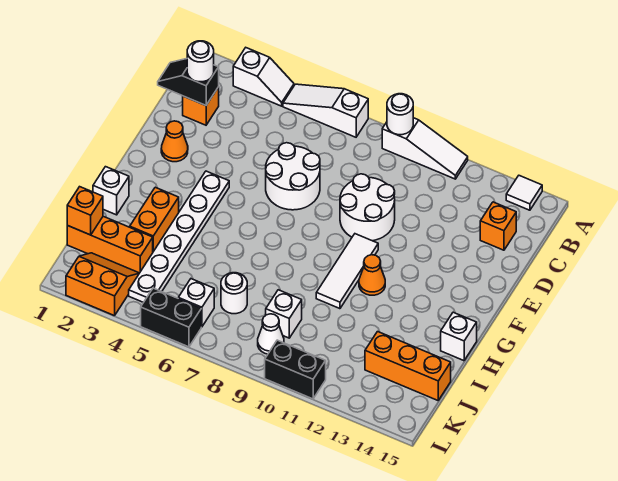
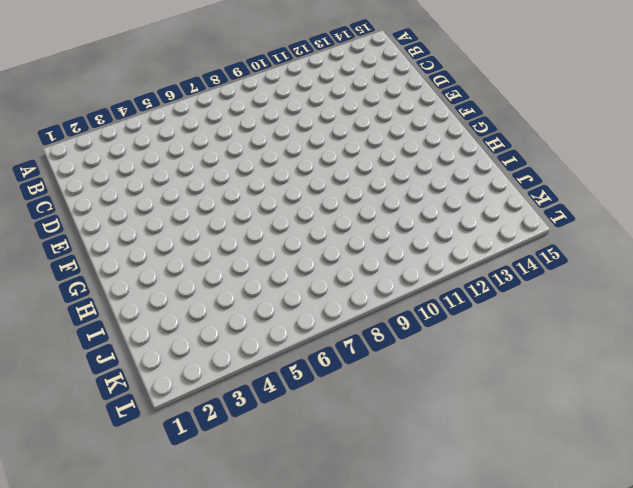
none -> white 1x2 slope [233,48,294,106]
none -> white 1x3 slope [283,84,368,137]
none -> white 1x3 slope [382,118,468,179]

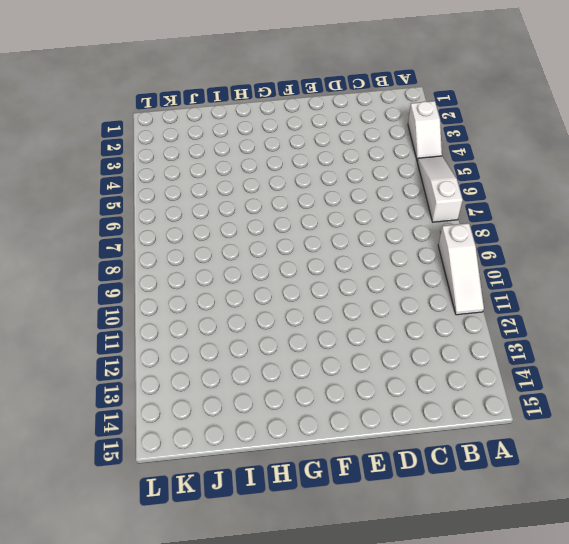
none -> white 1x1 tile [506,176,542,210]
none -> orange 1x1 brick [183,87,219,125]
none -> orange 1x1 brick [480,202,516,250]

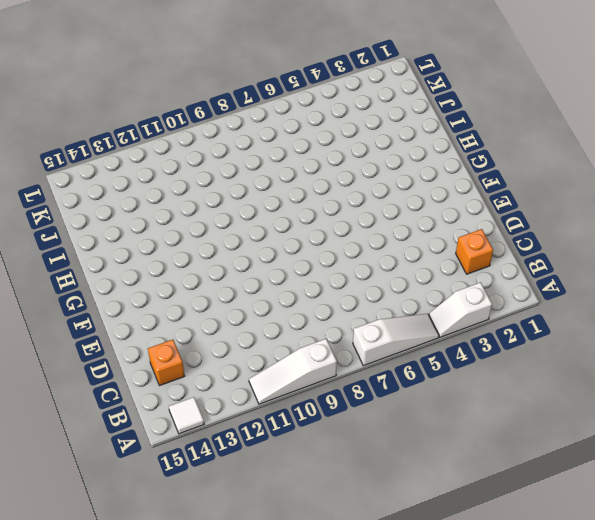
none -> white 2x2 round brick [266,143,320,210]
none -> white 2x2 round brick [340,174,395,241]
none -> orange 1x1 cone [161,121,188,162]

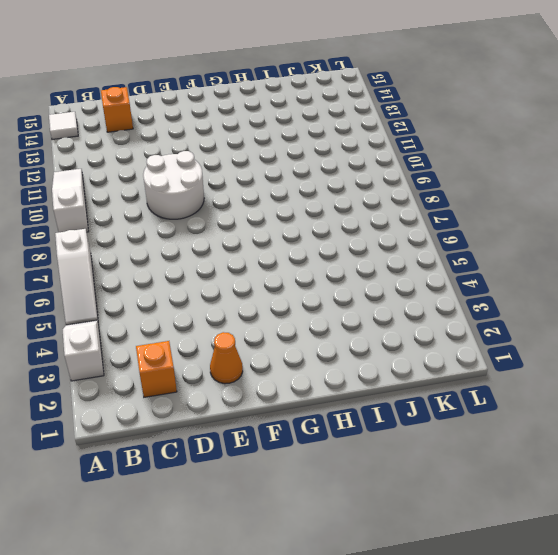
none -> white 2x2 round brick [266,143,320,210]
none -> white 1x6 plate [129,171,229,302]
none -> white 1x3 tile [316,234,378,309]

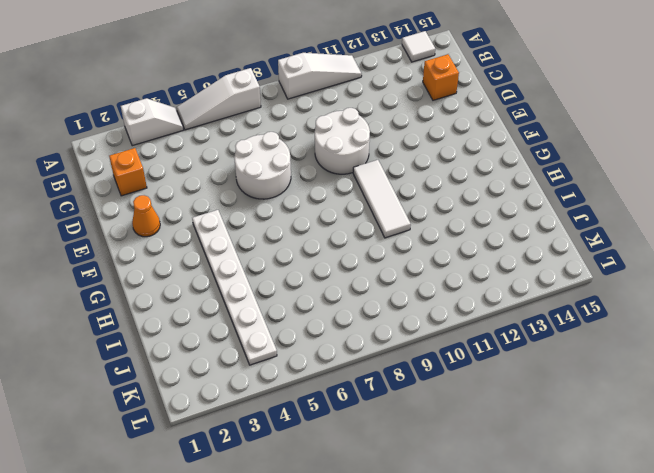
none -> orange 1x1 cone [359,255,385,295]
none -> white 1x1 brick [93,167,129,215]
none -> orange 1x2 brick [130,187,179,251]

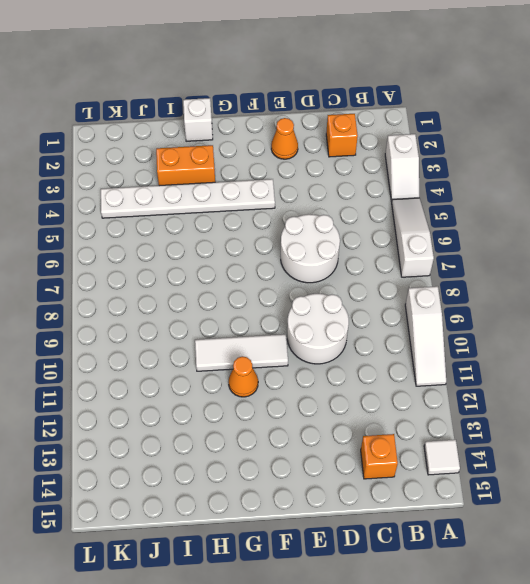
none -> white 1x1 brick [441,312,477,361]
none -> orange 1x3 brick [67,216,153,273]
none -> white 1x1 round brick [221,273,247,314]

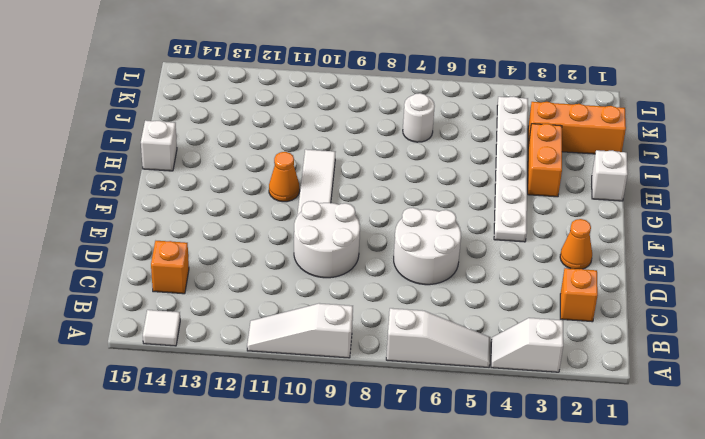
none -> white 1x1 brick [266,290,302,338]
none -> orange 1x3 brick [365,332,451,400]
none -> orange 2x2 slope [66,253,139,316]

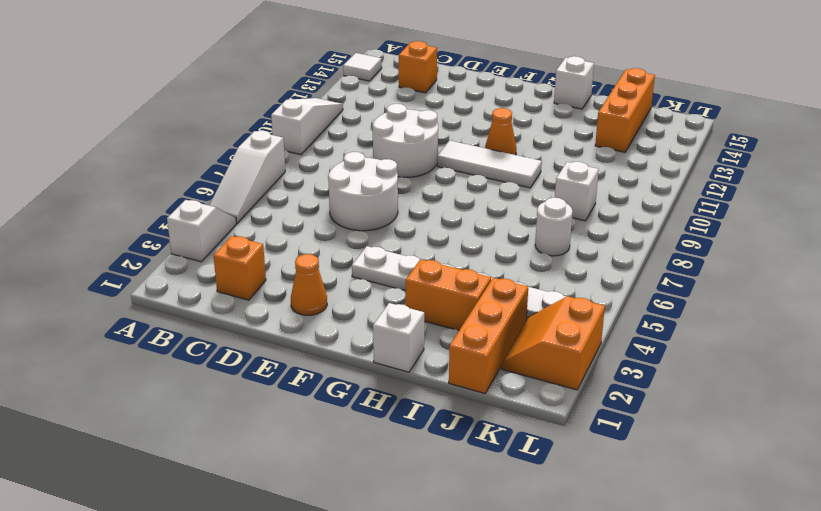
none -> white 1x1 brick [178,279,214,327]
none -> white 1x1 cone [258,314,284,354]
none -> black 1x2 brick [141,288,201,347]

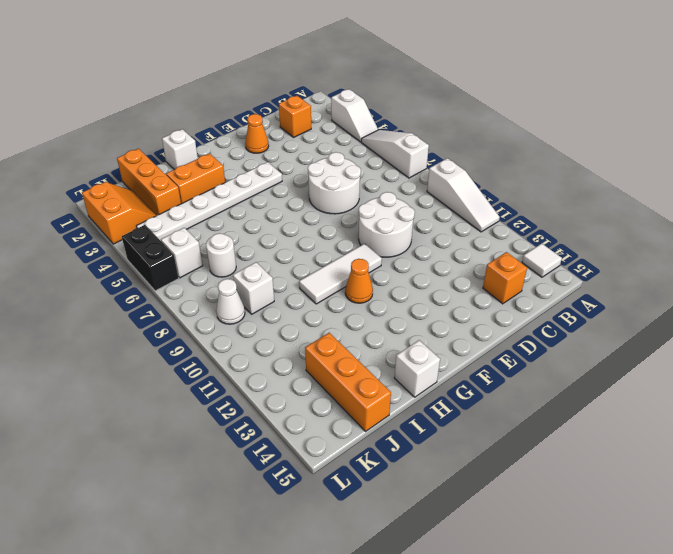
none -> black 1x2 brick [265,340,326,399]
none -> white 1x1 round brick [387,94,413,135]
none -> black 1x2 slope [158,59,219,105]

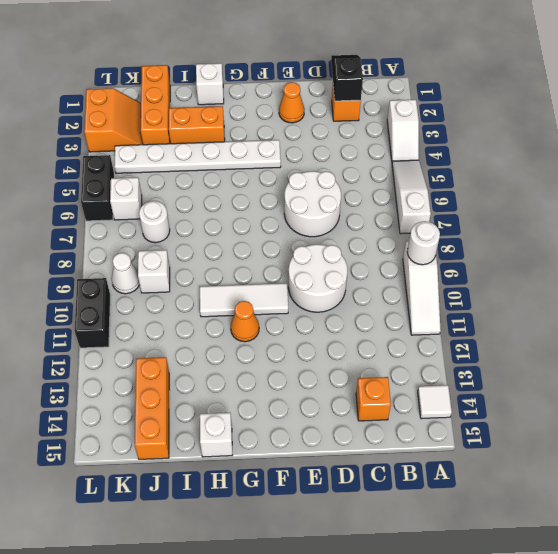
none -> orange 1x1 brick [67,187,103,235]
none -> white 1x1 round brick [187,41,214,82]

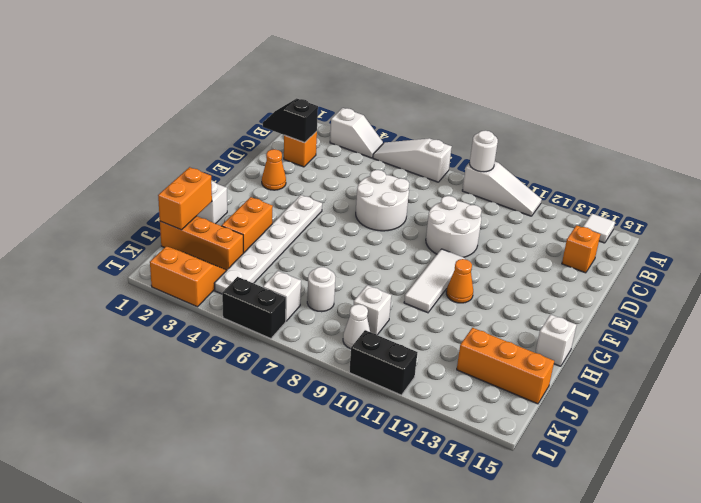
orange 1x2 brick [158,167,212,230] -> orange 1x1 brick [67,187,103,235]
none -> white 1x1 round brick [187,41,214,82]

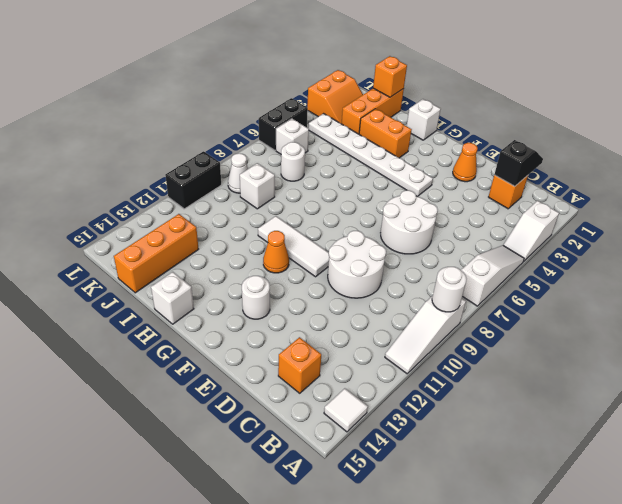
white 1x1 round brick [242,276,270,319] -> white 1x1 round brick moved to [187,41,214,82]

